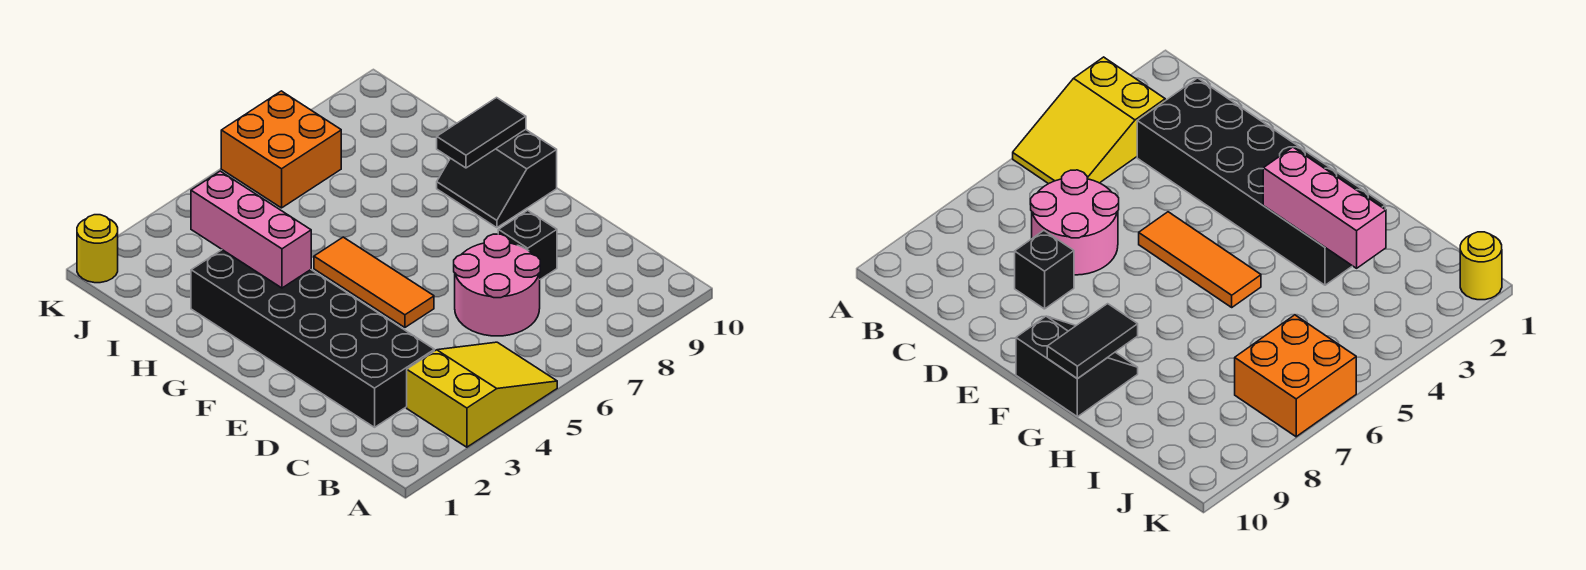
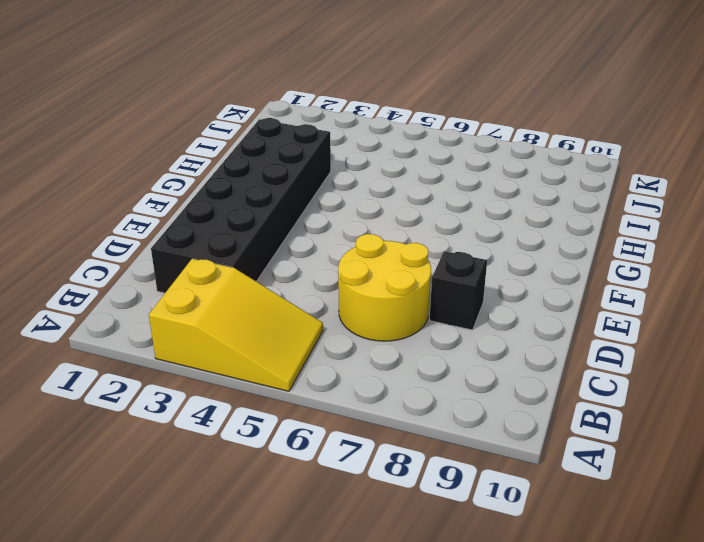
yellow 2x2 round brick [338,234,431,341] -> pink 2x2 round brick [454,234,540,336]
none -> orange 1x3 tile [314,237,434,327]
none -> black 2x2 slope [437,129,557,228]

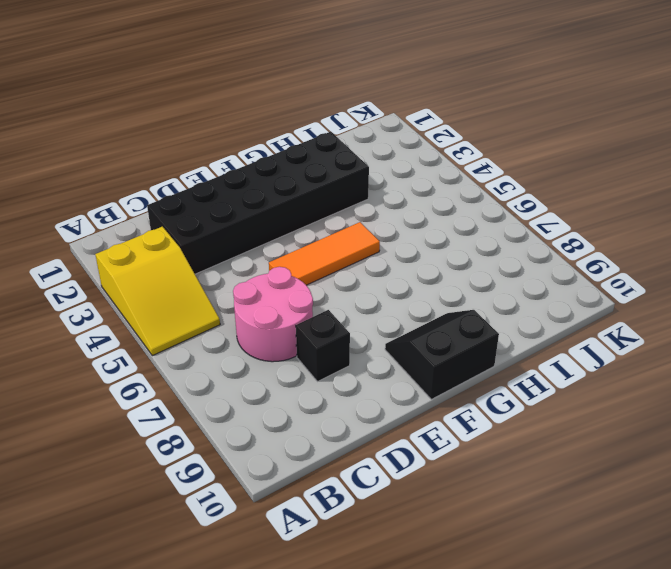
none -> orange 2x2 brick [221,91,341,208]
none -> yellow 1x1 round brick [77,215,118,283]

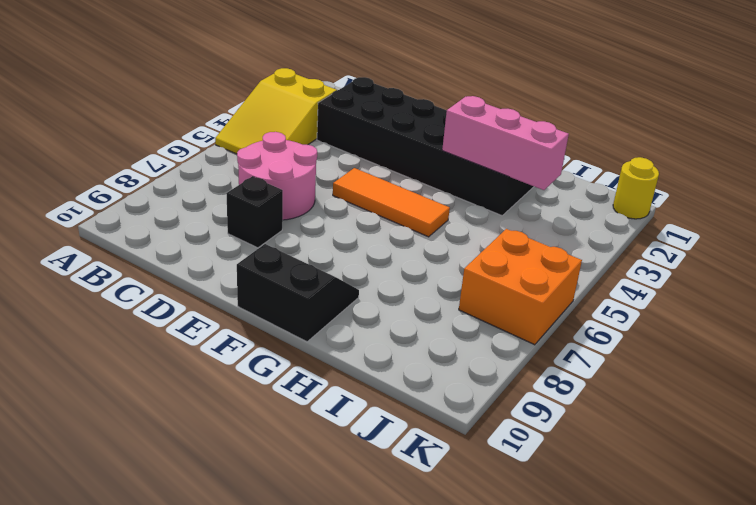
none -> black 1x2 tile [437,98,526,168]

